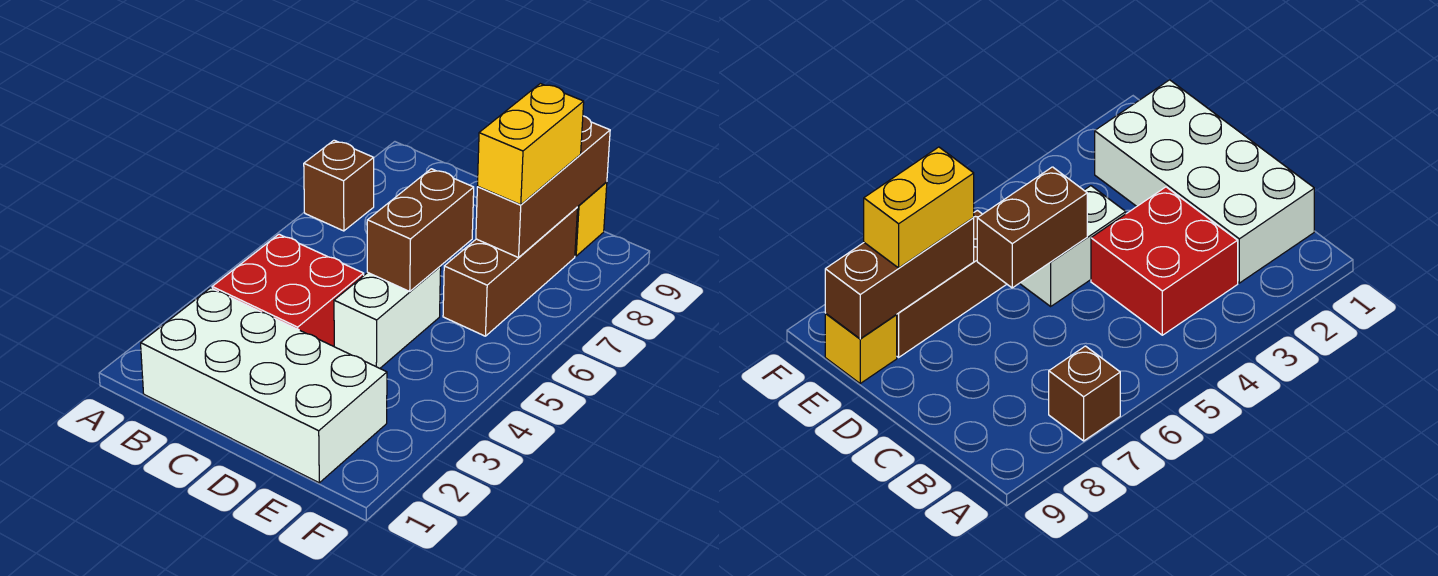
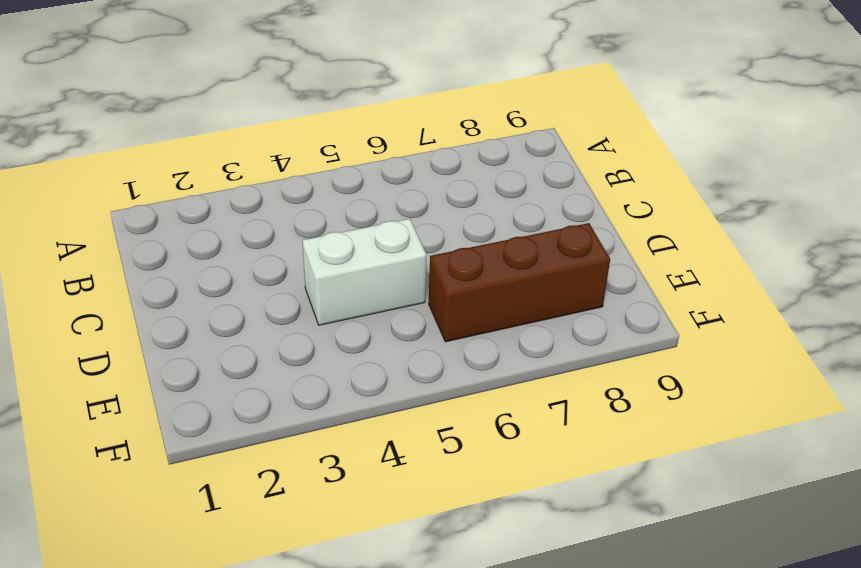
none -> brown 1x1 brick [304,140,374,231]
none -> white 2x4 brick [141,288,387,483]

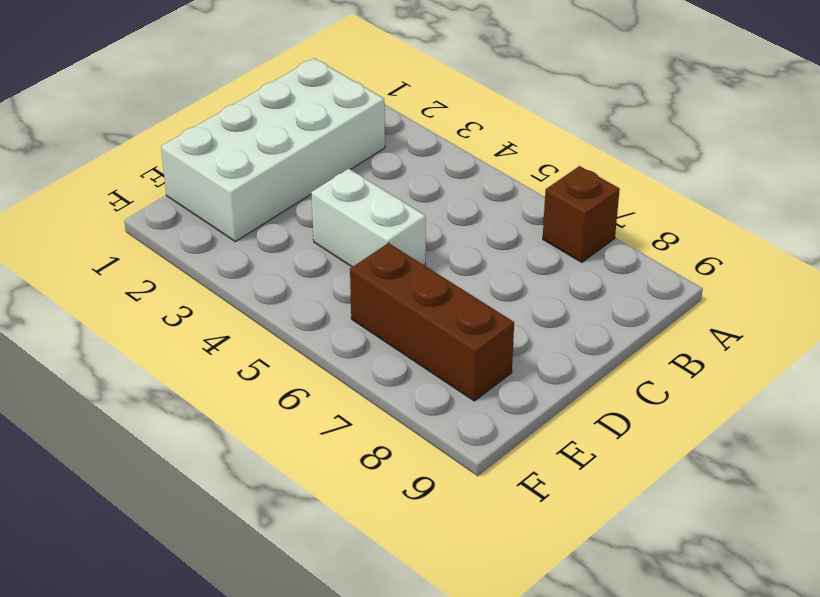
none -> red 2x2 brick [212,234,364,346]
none -> yellow 1x1 brick [575,182,607,256]

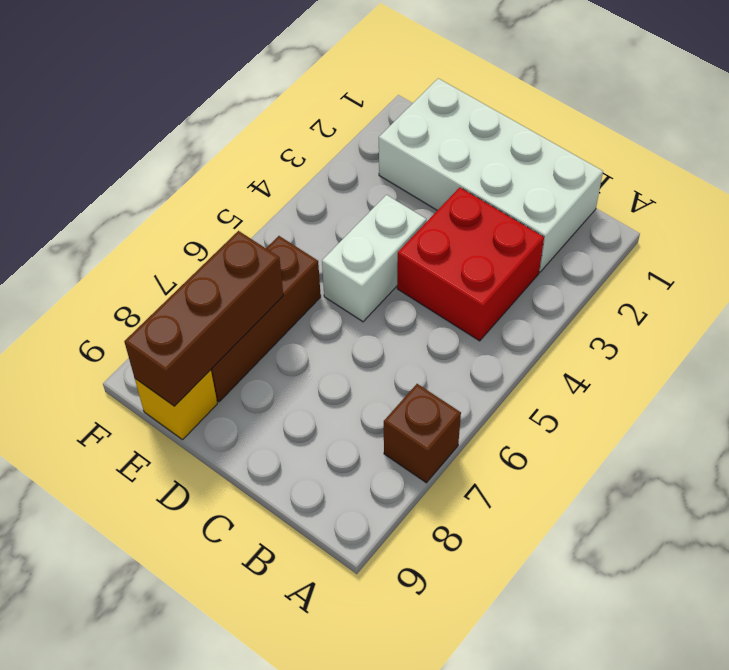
none -> brown 1x2 brick [367,169,474,291]
none -> yellow 1x2 brick [477,84,584,205]

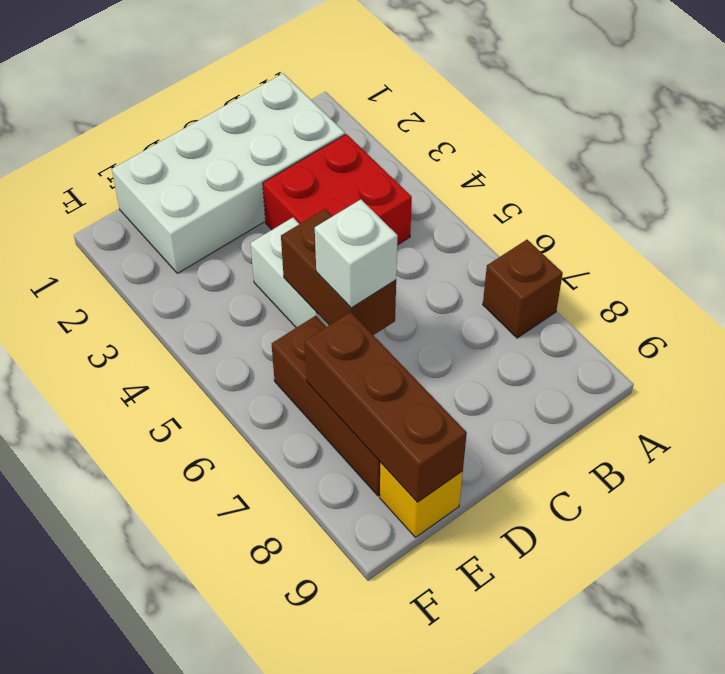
white 1x1 brick [315,200,398,308] -> none
none -> yellow 1x2 brick [477,84,584,205]

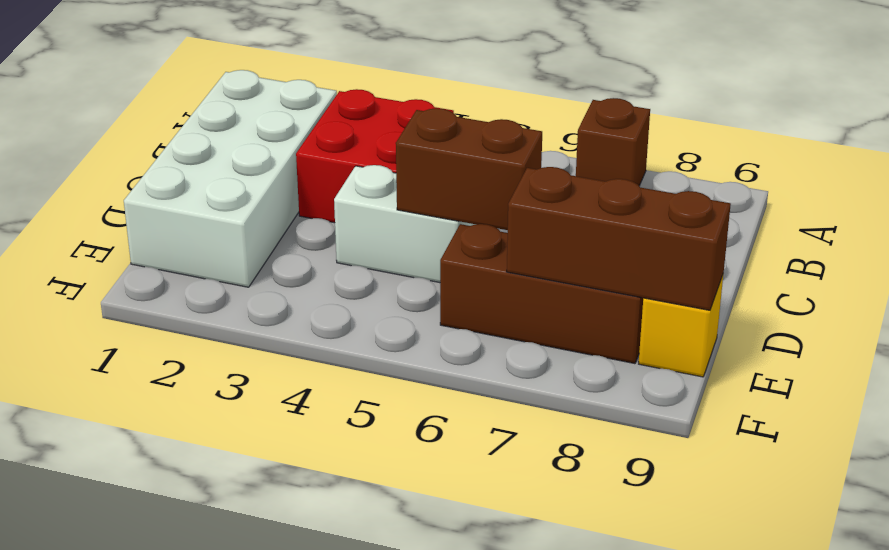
none -> yellow 1x2 brick [477,84,584,205]

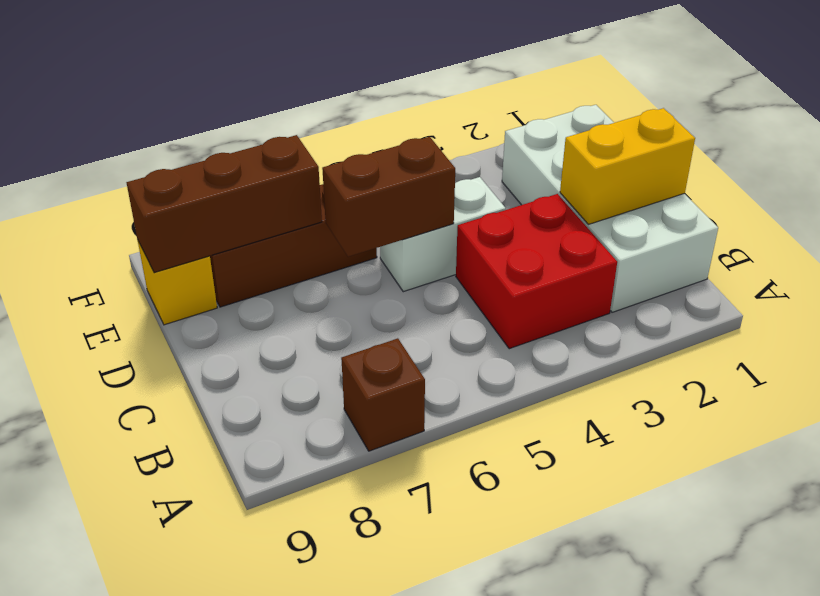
yellow 1x2 brick [560,108,695,224] -> yellow 1x2 brick moved to [477,84,584,205]

